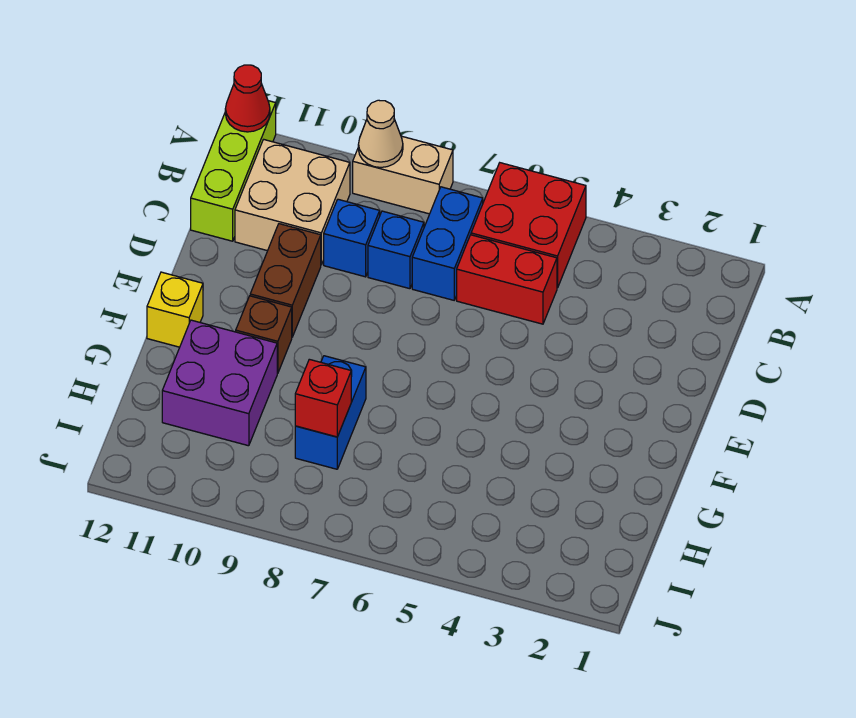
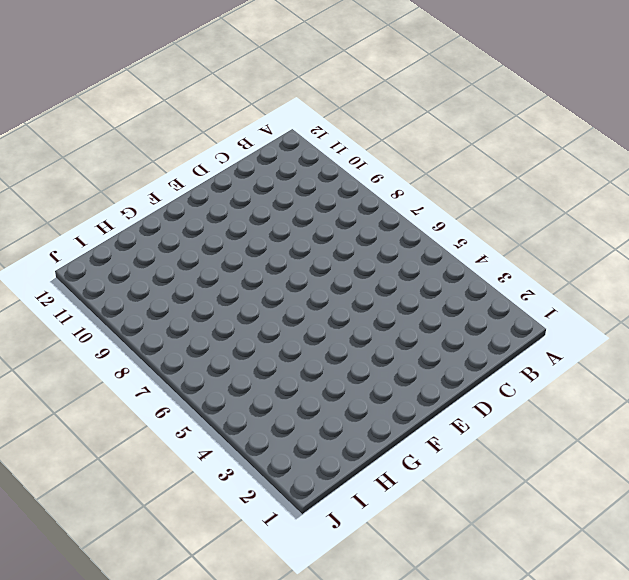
none -> red 2x2 brick [471,163,586,288]
none -> tan 1x2 brick [353,136,453,214]
none -> lime 1x3 brick [191,101,276,241]

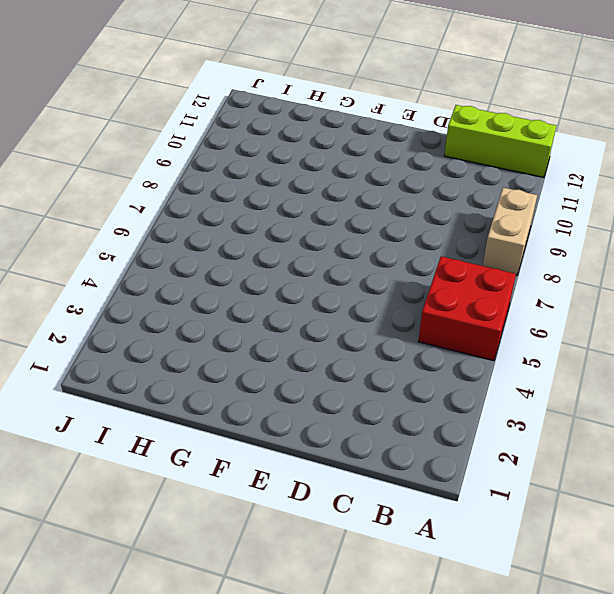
none -> blue 1x2 brick [412,187,483,300]
none -> tan 2x2 brick [235,139,350,265]
none -> red 1x2 brick [457,235,557,324]

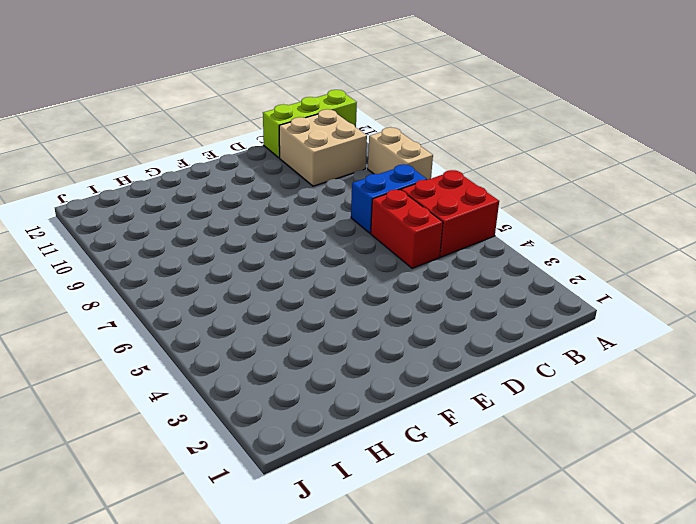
none -> blue 1x1 brick [368,211,424,289]
none -> blue 1x1 brick [324,199,380,277]
none -> brown 1x2 brick [250,224,321,337]

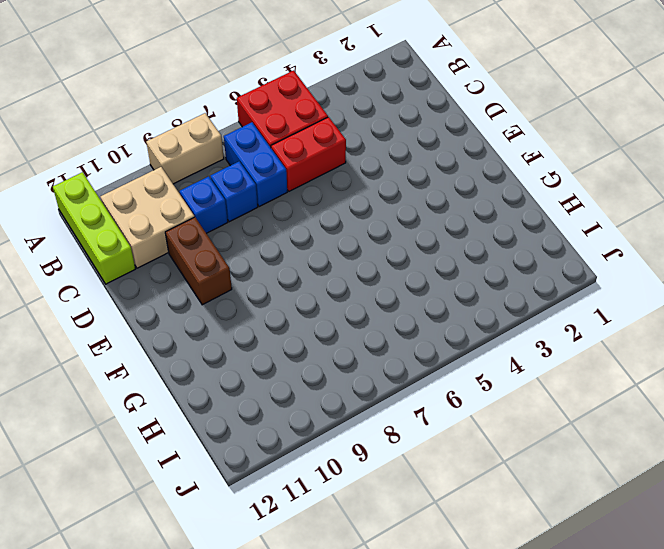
none -> brown 1x1 brick [236,296,292,373]
none -> yellow 1x1 brick [147,272,203,347]
none -> blue 1x2 brick [295,356,366,469]

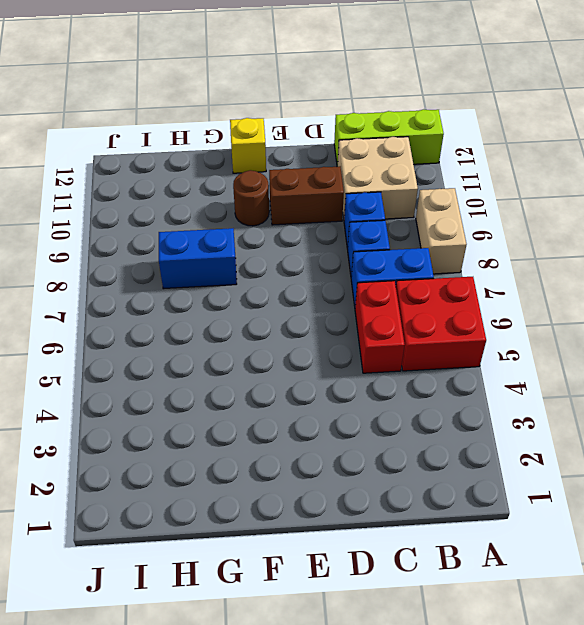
brown 1x1 round brick [233,170,269,226] -> brown 1x1 brick [236,296,292,373]
none -> purple 2x2 brick [162,320,277,446]
none -> tan 1x1 cone [358,100,403,167]
none -> red 1x1 cone [225,65,270,132]

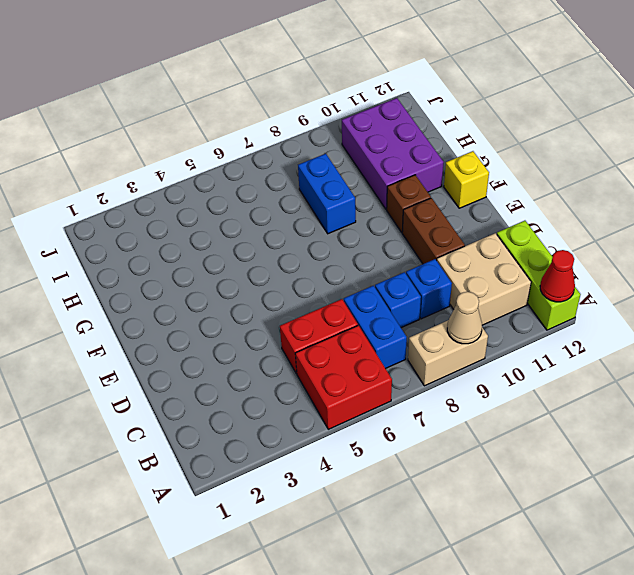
purple 2x3 brick [342,98,444,210] -> purple 2x2 brick [162,320,277,446]
none -> red 1x1 brick [295,359,351,437]

